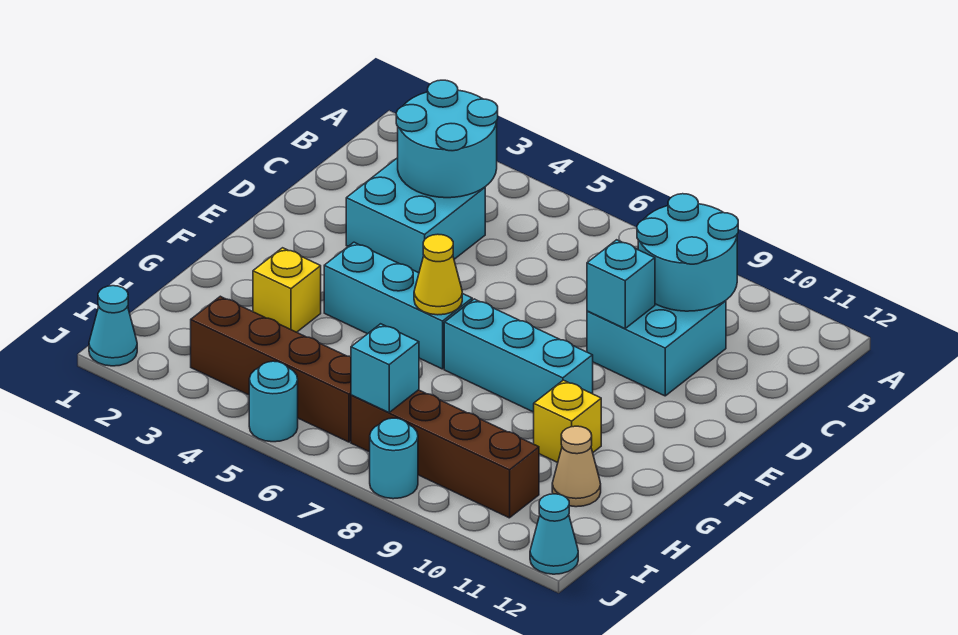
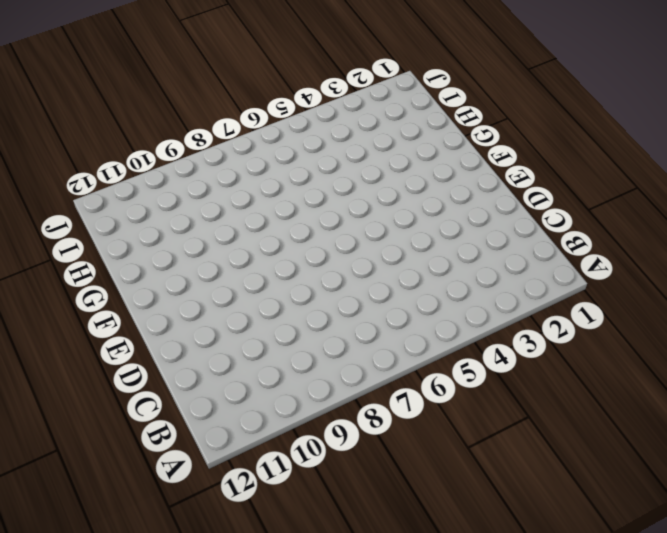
none -> cyan 2x2 brick [346,158,485,273]
none -> cyan 2x2 brick [587,301,726,396]
none -> cyan 1x3 brick [324,242,472,369]

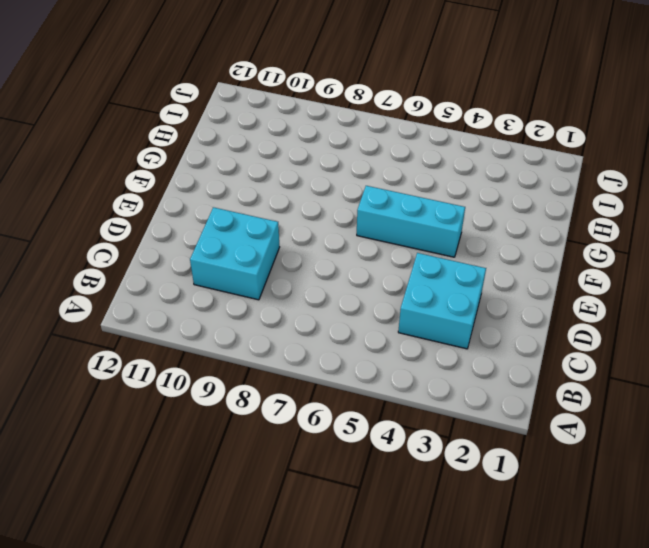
none -> cyan 1x3 brick [444,299,593,412]
none -> yellow 1x1 brick [253,248,321,332]
none -> yellow 1x1 brick [534,380,601,463]

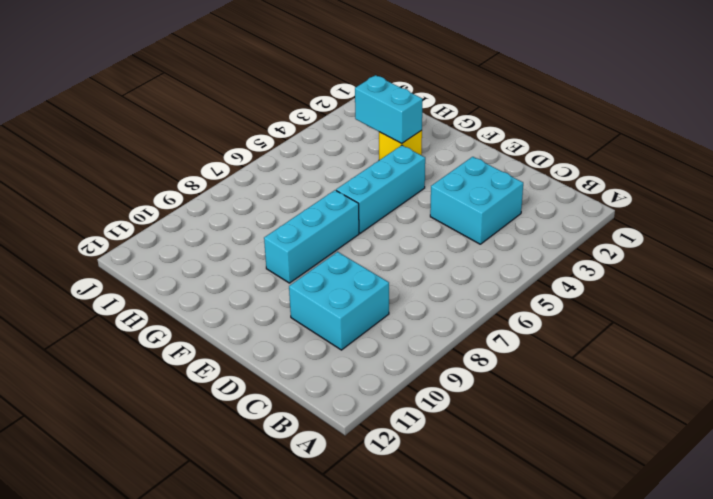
cyan 1x2 brick [355,75,422,143] -> none
none -> yellow 1x1 brick [534,380,601,463]
none -> tan 1x1 cone [552,426,601,507]
none -> brown 1x4 brick [191,296,351,442]

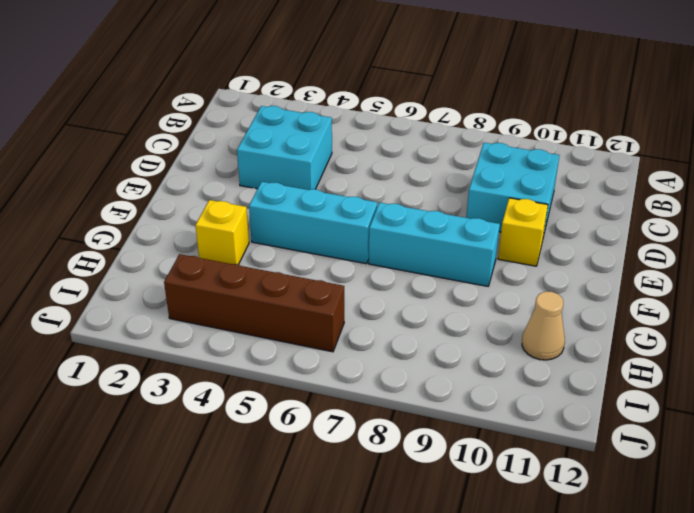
yellow 1x1 brick [498,198,548,266] -> yellow 1x1 brick moved to [534,380,601,463]
none -> brown 1x4 brick [351,390,539,518]
none -> cyan 1x1 cone [89,286,137,366]
none -> cyan 1x1 round brick [249,361,298,442]

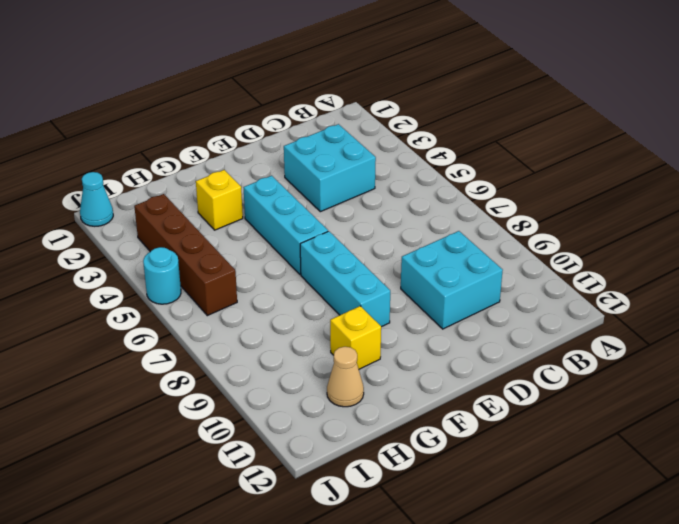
none -> brown 1x4 brick [351,390,539,518]
none -> cyan 1x1 round brick [370,418,418,499]
none -> cyan 1x1 cone [530,494,578,574]

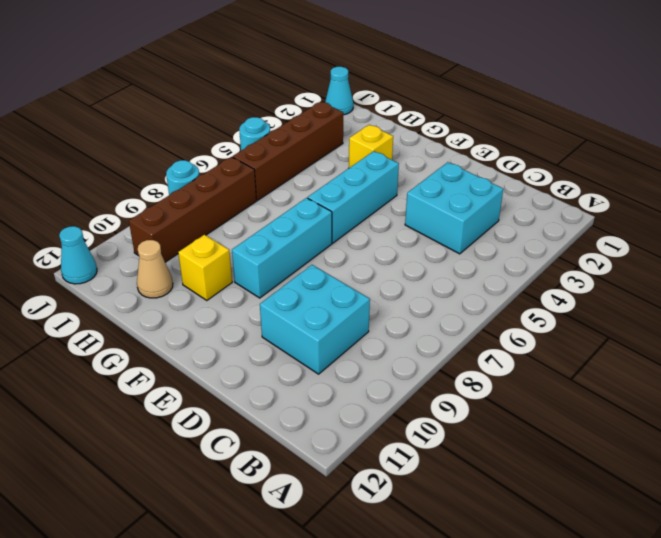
none -> cyan 2x2 round brick [396,80,498,198]
none -> cyan 2x2 round brick [637,194,738,311]
none -> cyan 1x1 brick [587,240,655,329]

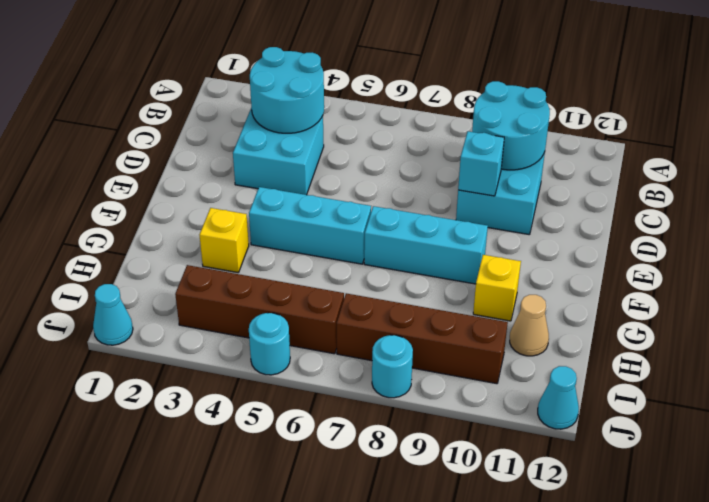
none -> yellow 1x1 cone [414,234,462,315]
none -> cyan 1x1 brick [351,324,419,412]

